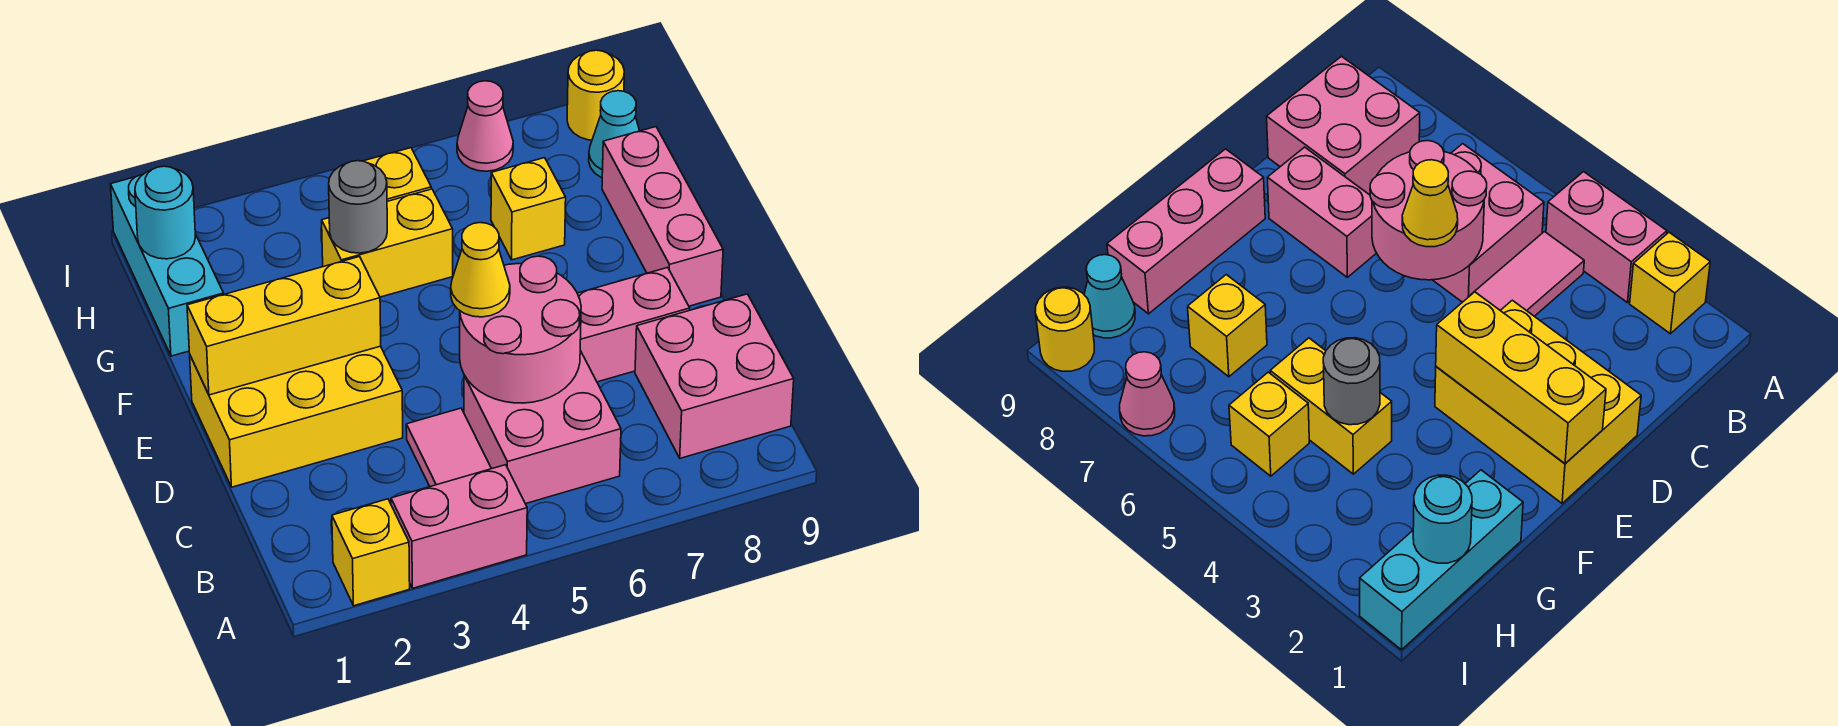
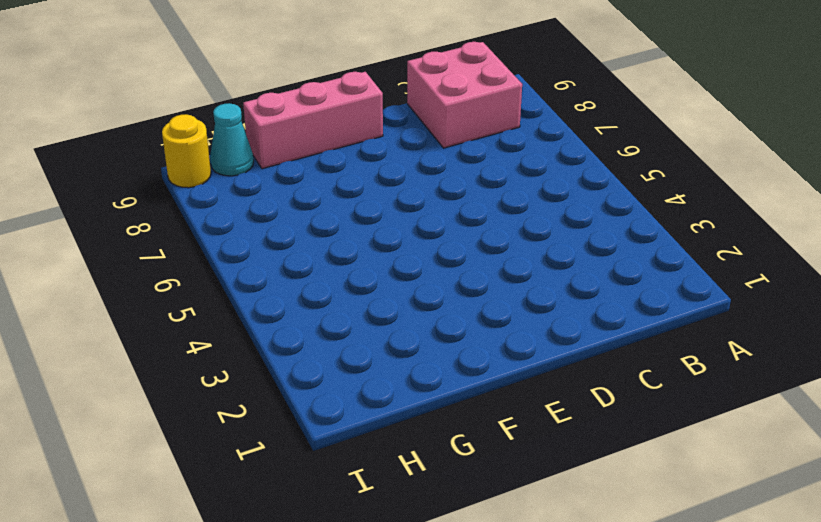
none -> yellow 1x1 brick [332,499,410,606]
none -> pink 1x2 brick [391,465,527,588]
none -> pink 1x2 tile [406,408,491,486]

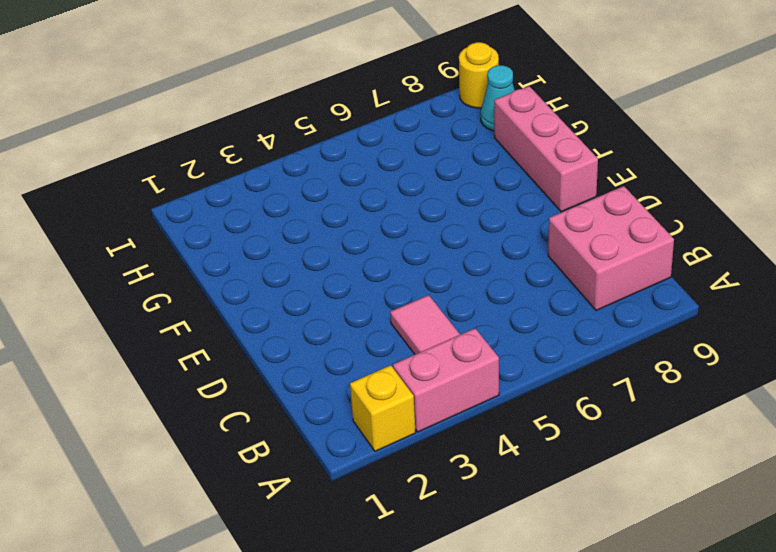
none -> pink 2x2 brick [464,351,621,504]
none -> yellow 2x3 brick [190,346,403,487]
none -> pink 1x2 brick [577,267,690,382]

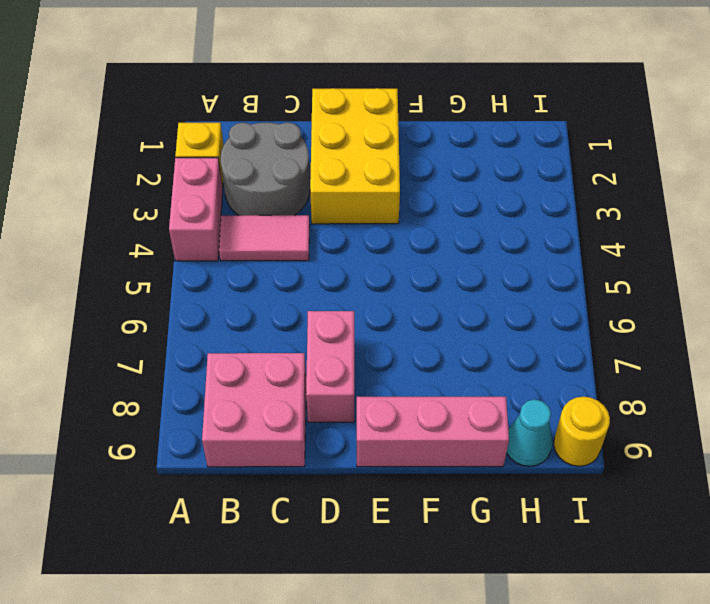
grey 2x2 round brick [221,122,310,216] -> none
none -> pink 2x2 brick [464,351,621,504]
none -> cyan 1x3 brick [111,175,224,356]
none -> yellow 1x2 brick [322,189,453,297]

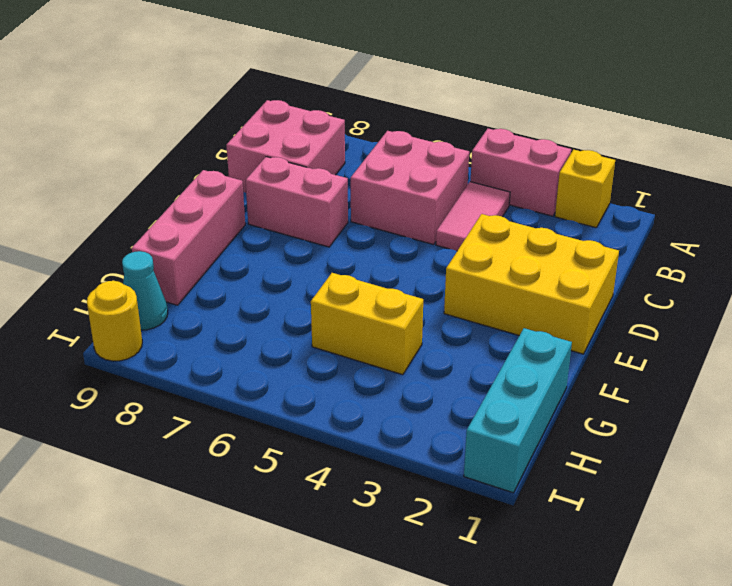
none -> yellow 1x1 brick [491,158,566,260]
none -> yellow 1x1 brick [364,148,431,201]
none -> pink 1x1 cone [457,81,513,171]

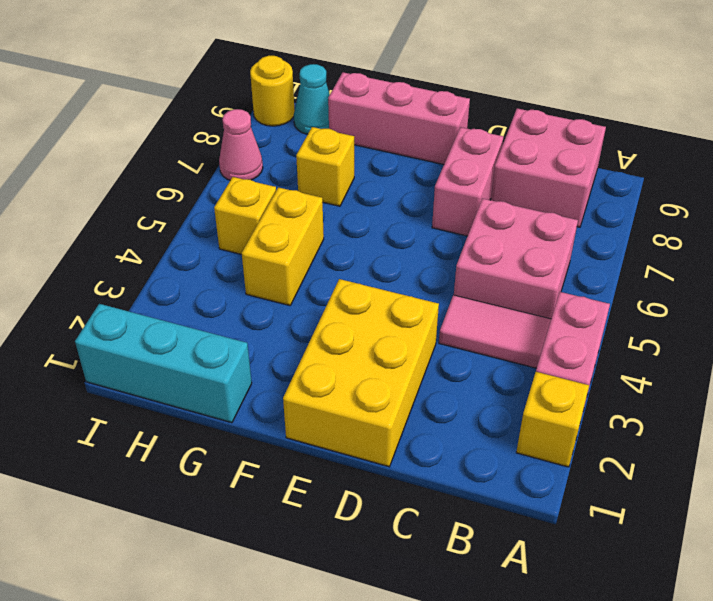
none -> pink 2x2 round brick [460,256,581,403]
none -> yellow 1x3 brick [187,257,381,395]
none -> grey 1x1 round brick [329,161,387,253]

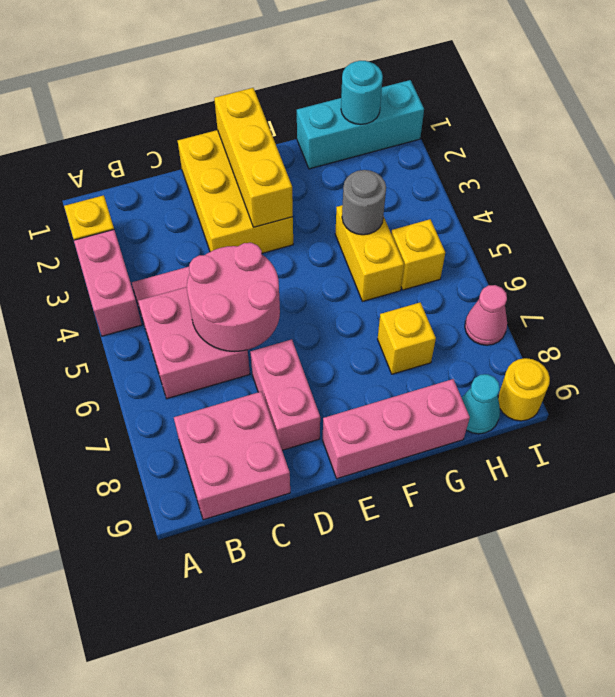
none -> yellow 1x1 cone [451,223,510,317]

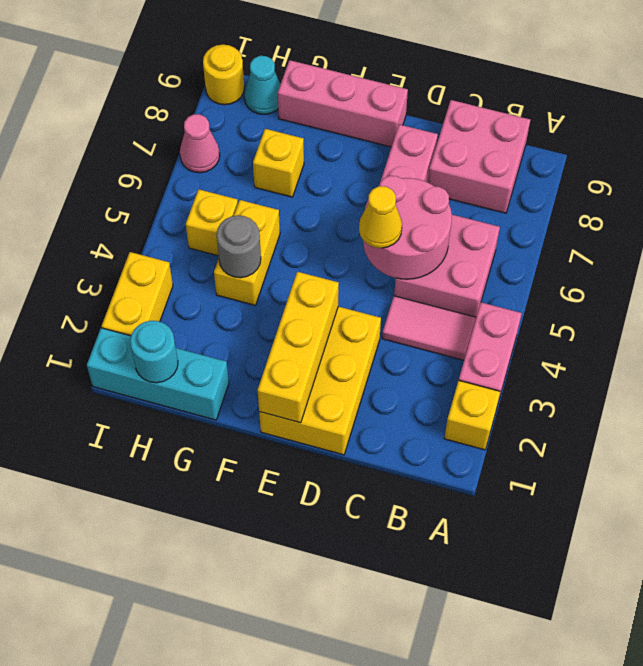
yellow 1x2 brick [102,252,173,336] -> none

